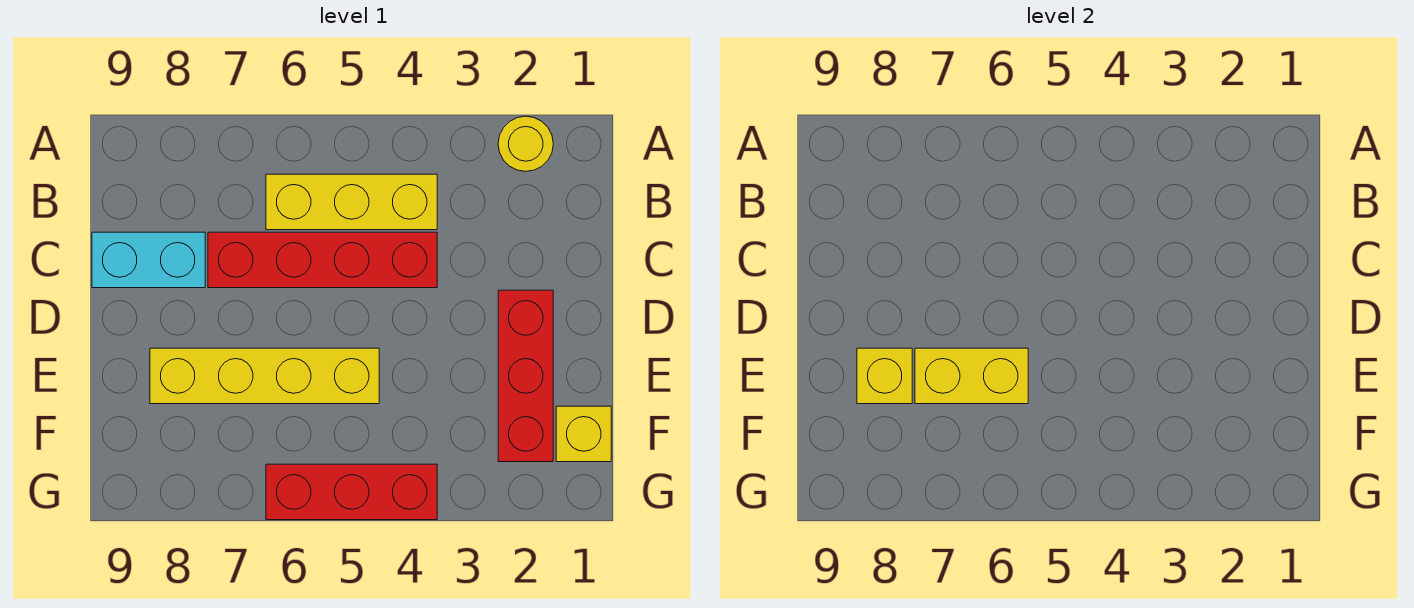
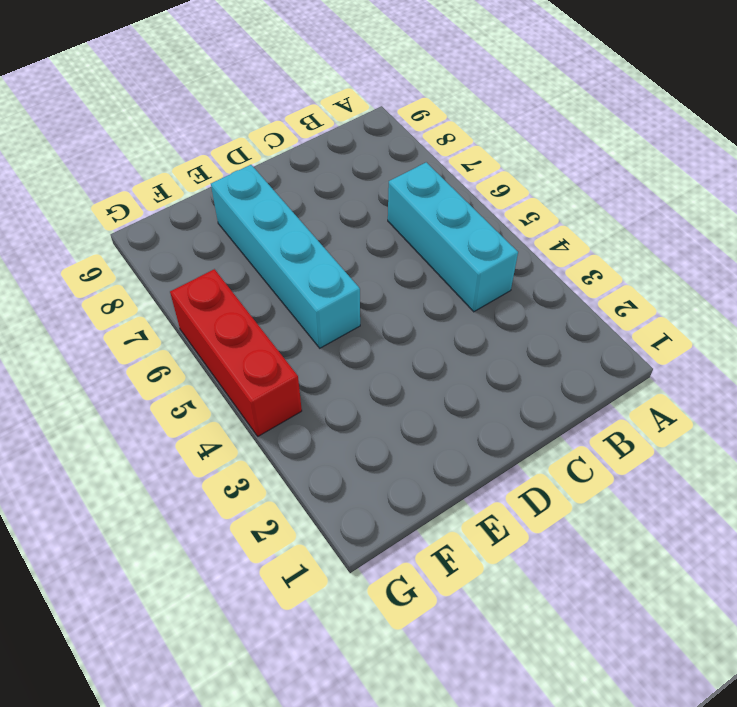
cyan 1x3 brick [388,162,518,312] -> yellow 1x3 brick [266,174,437,230]
cyan 1x4 brick [211,165,360,348] -> yellow 1x4 brick [150,348,379,404]
none -> yellow 1x1 round brick [498,116,553,171]
none -> red 1x4 brick [208,232,437,288]

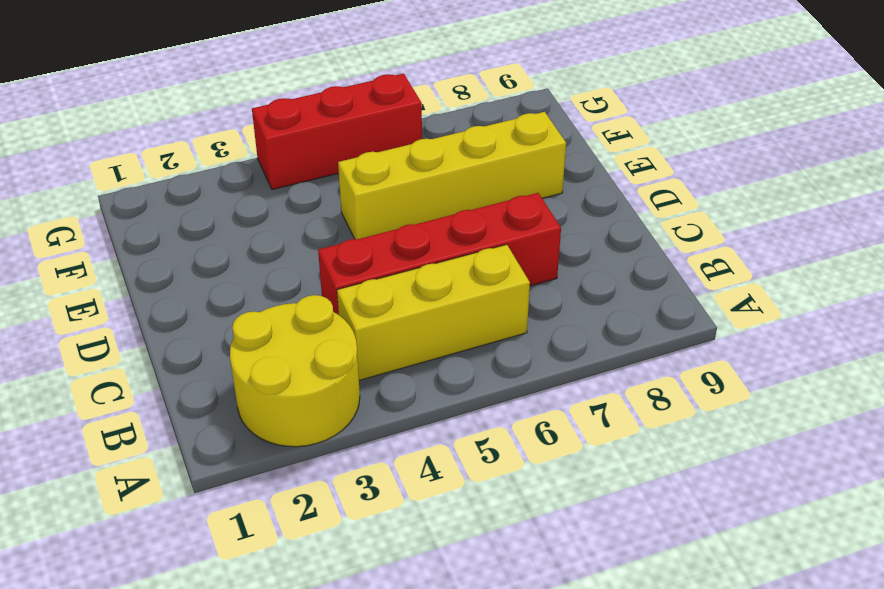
yellow 2x2 round brick [230,295,360,447] -> yellow 1x1 round brick [498,116,553,171]
none -> cyan 1x2 brick [92,232,205,288]
none -> red 1x3 brick [498,290,553,462]

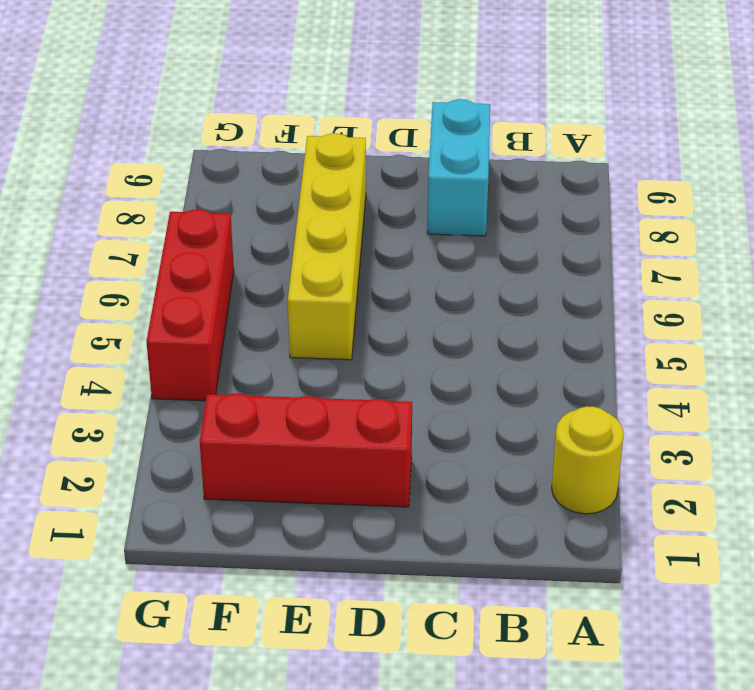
none -> yellow 1x3 brick [266,174,437,230]
none -> red 1x4 brick [208,232,437,288]

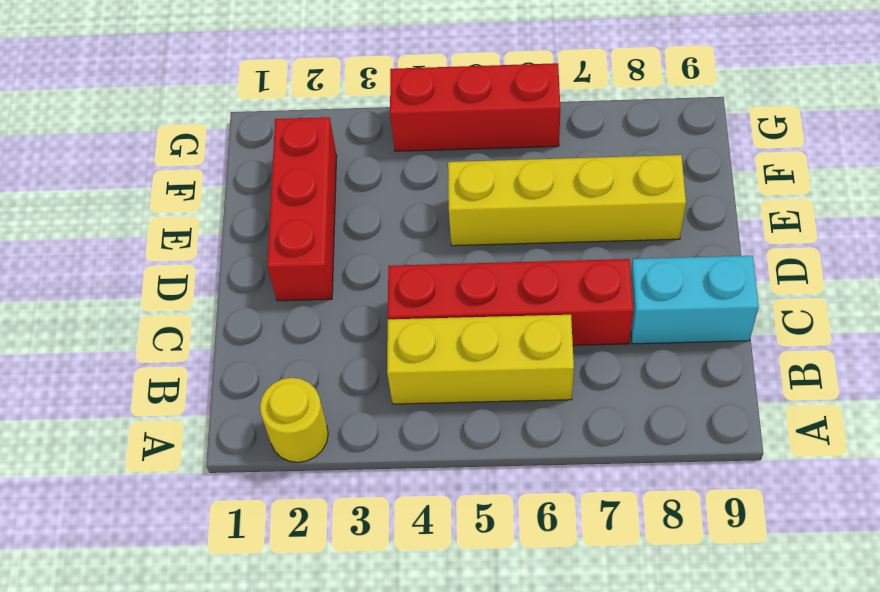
none -> yellow 1x1 brick [556,406,611,462]
none -> yellow 1x2 brick [915,348,1028,404]

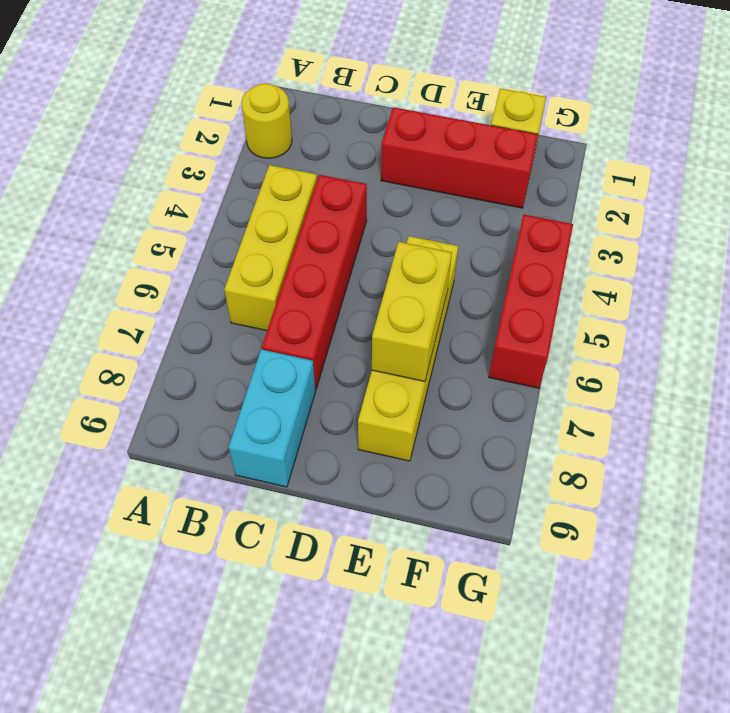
none -> yellow 1x1 brick [857,348,912,404]

